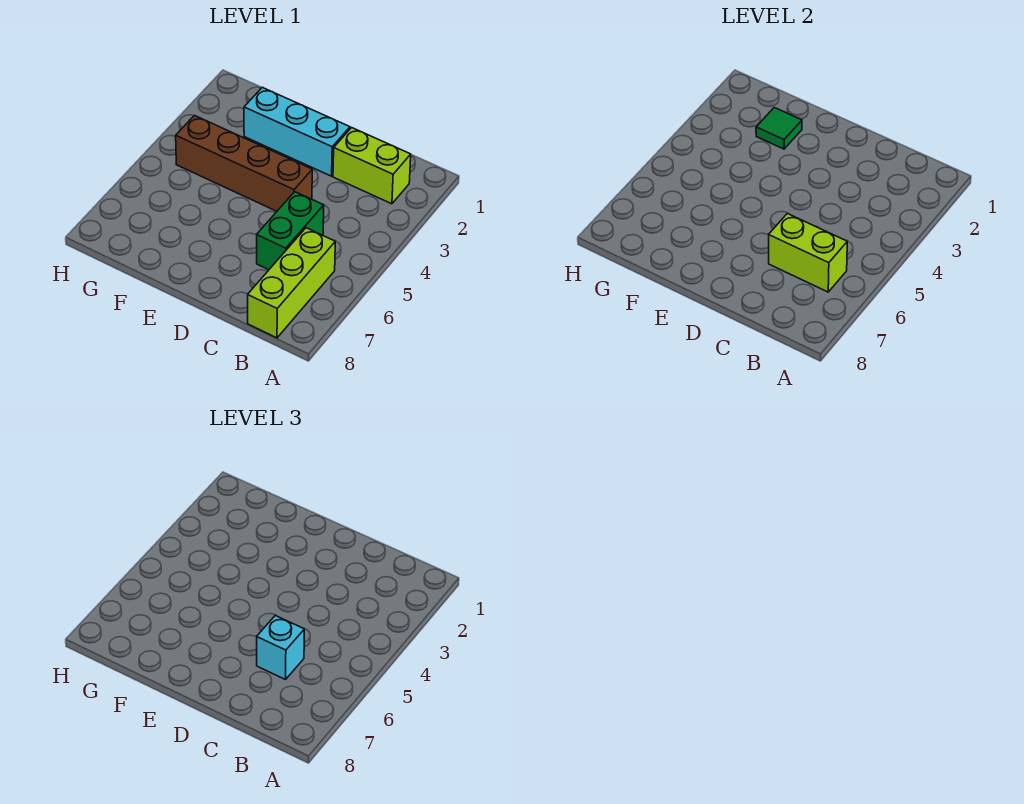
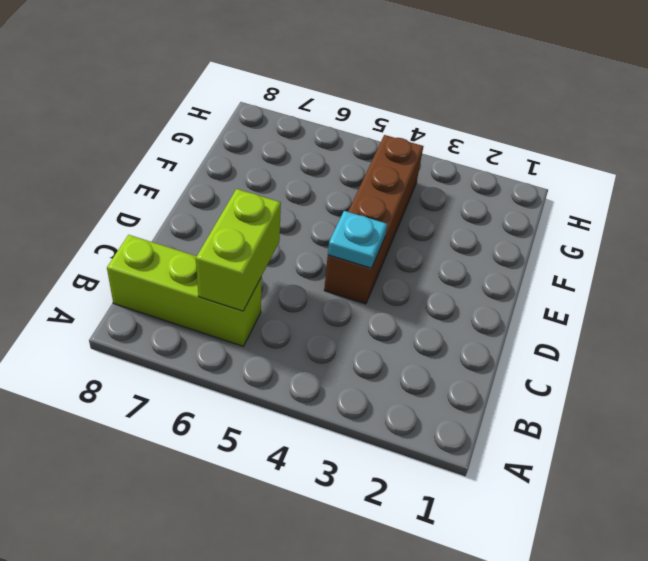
cyan 1x1 plate [328,211,387,268] -> none
none -> lime 1x2 brick [333,128,411,204]
none -> green 1x2 brick [257,192,324,270]

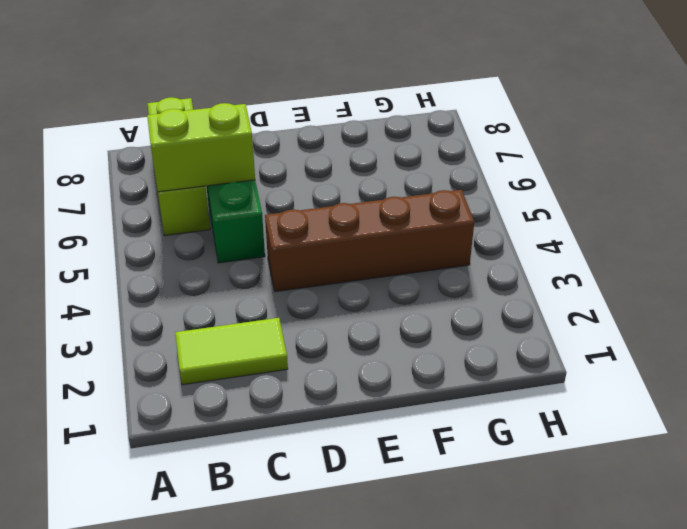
lime 1x2 tile [175,318,288,385] -> lime 1x2 brick [333,128,411,204]
none -> cyan 1x3 brick [244,87,350,176]
none -> green 1x1 tile [756,108,802,149]

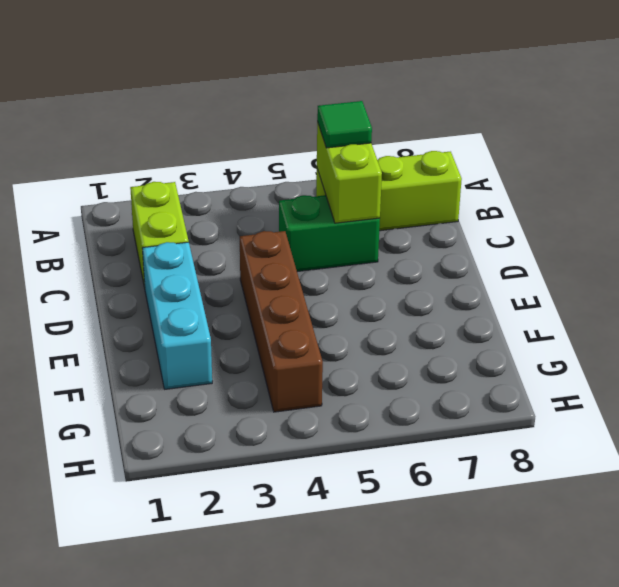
green 1x1 tile [317,101,372,148] -> green 1x1 tile moved to [756,108,802,149]
none -> cyan 1x1 brick [257,616,304,680]

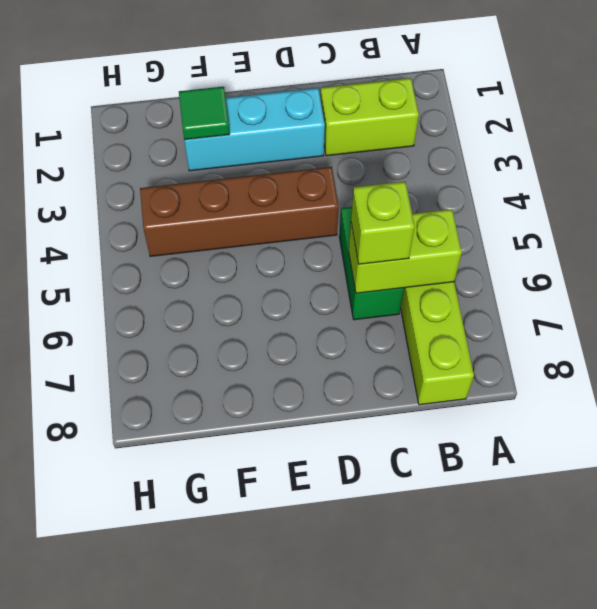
lime 1x1 brick [351,181,415,264] -> cyan 1x1 brick [257,616,304,680]

